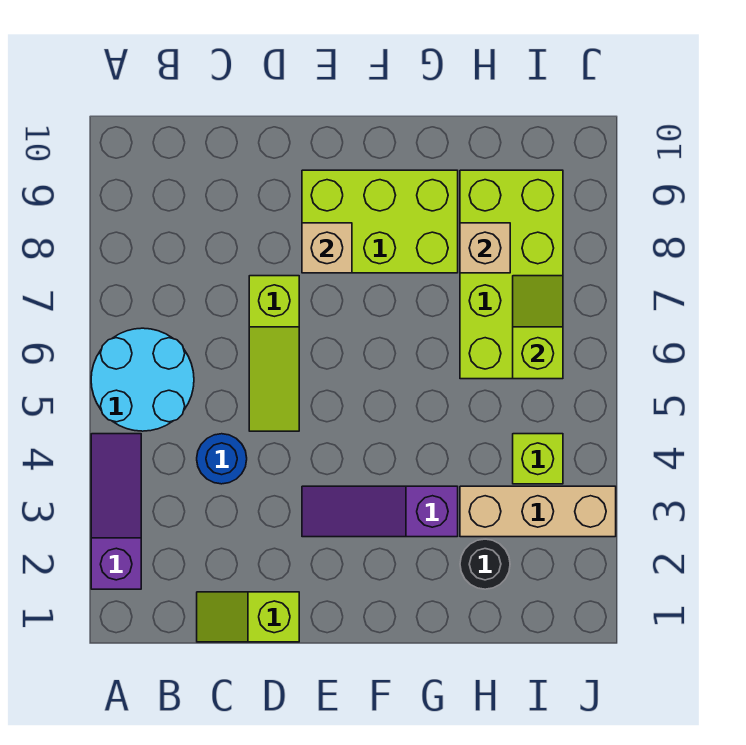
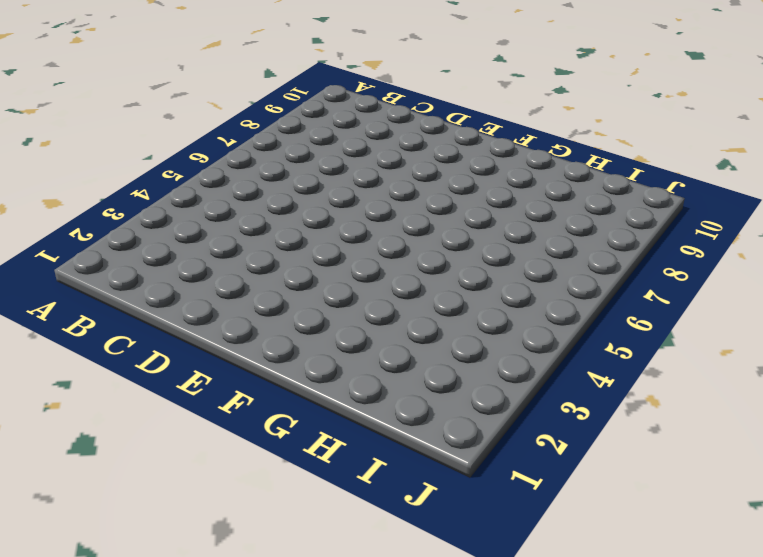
none -> purple 1x3 slope [91,434,141,589]
none -> cyan 2x2 round brick [91,328,194,431]
none -> lime 1x2 slope [197,592,299,642]

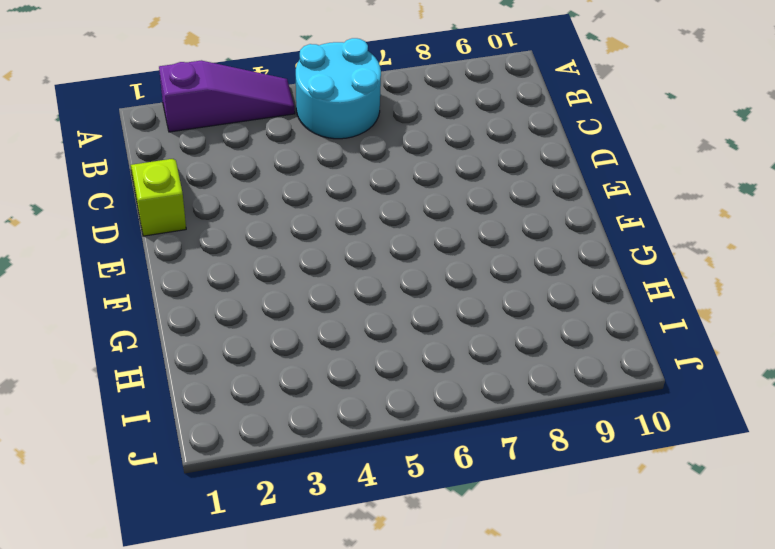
none -> blue 1x1 round brick [197,434,247,484]
none -> lime 1x3 slope [249,276,299,431]
none -> purple 1x3 slope [302,486,458,537]

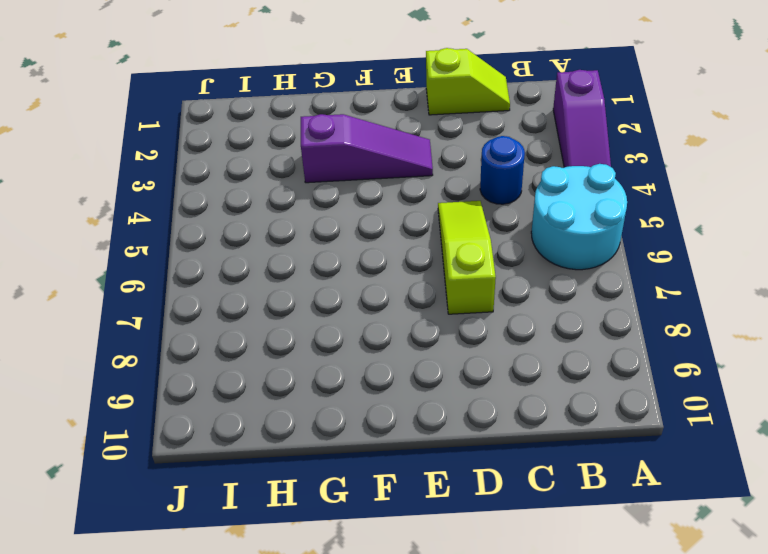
none -> lime 2x3 brick [302,170,458,273]
none -> black 1x1 round brick [460,539,510,589]
none -> tan 1x3 brick [460,486,616,537]

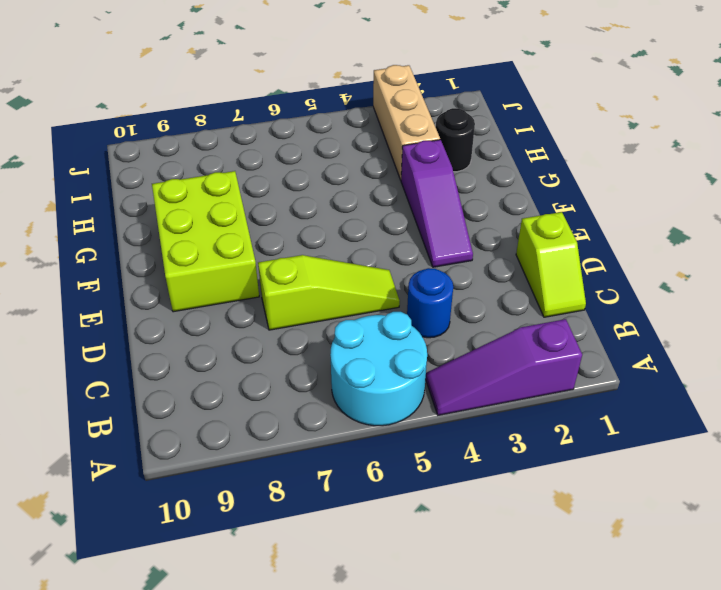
none -> lime 2x4 brick [460,170,563,379]
none -> lime 1x1 brick [513,434,563,484]
none -> tan 1x1 brick [302,223,352,273]

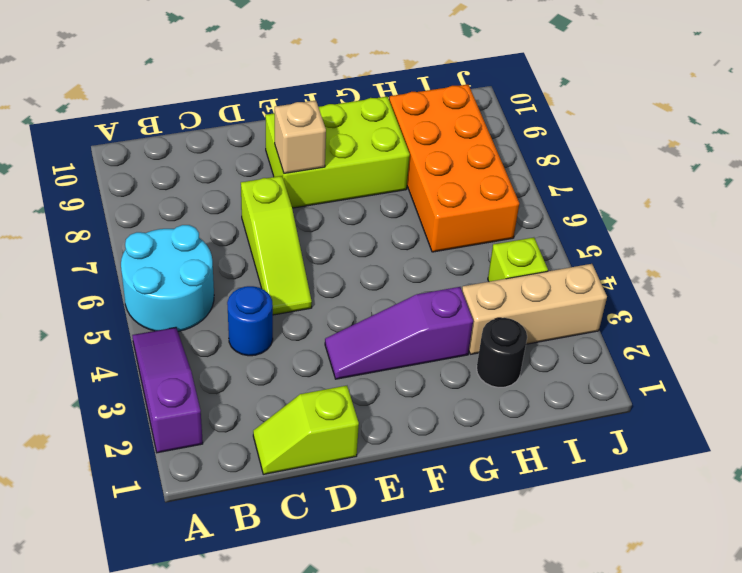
orange 2x4 brick [389,84,519,252] -> lime 2x4 brick [460,170,563,379]
none -> tan 1x1 brick [460,223,510,273]
none -> lime 1x2 slope [513,276,563,379]

